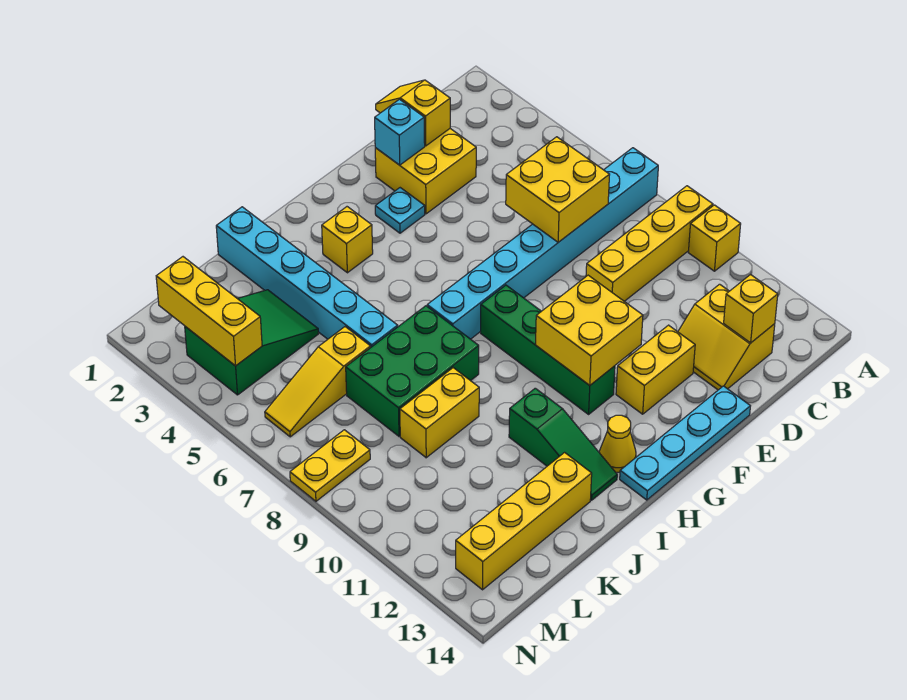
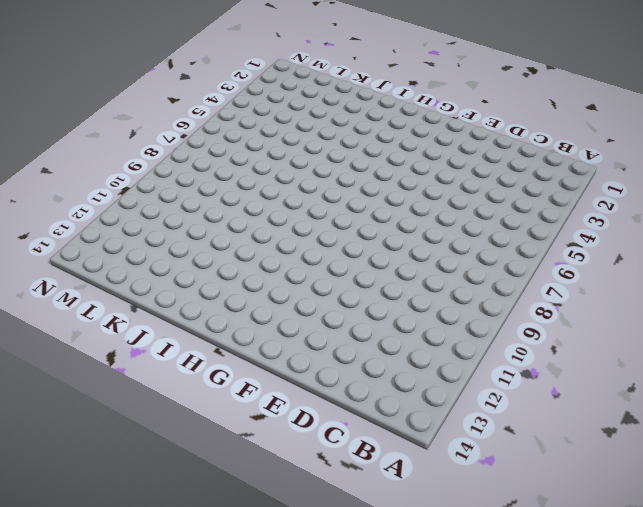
none -> cyan 1x8 brick [427,148,658,339]
none -> yellow 1x4 brick [586,186,713,301]
none -> yellow 1x1 brick [688,205,741,271]

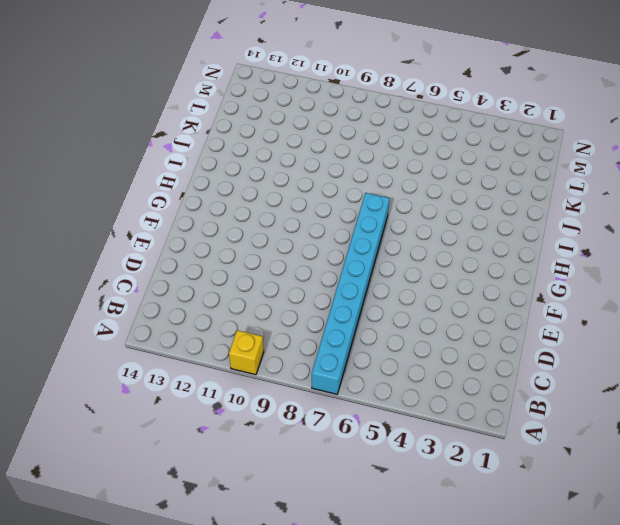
none -> yellow 1x4 brick [586,186,713,301]
none -> yellow 2x2 slope [678,284,775,390]
none -> yellow 2x2 brick [375,129,476,214]

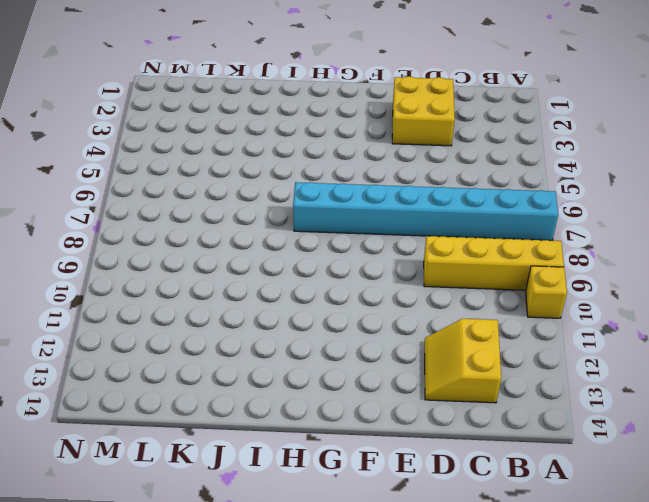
none -> yellow 1x2 brick [616,325,695,414]
none -> cyan 1x4 plate [620,386,750,500]
none -> cyan 1x1 plate [375,188,425,233]

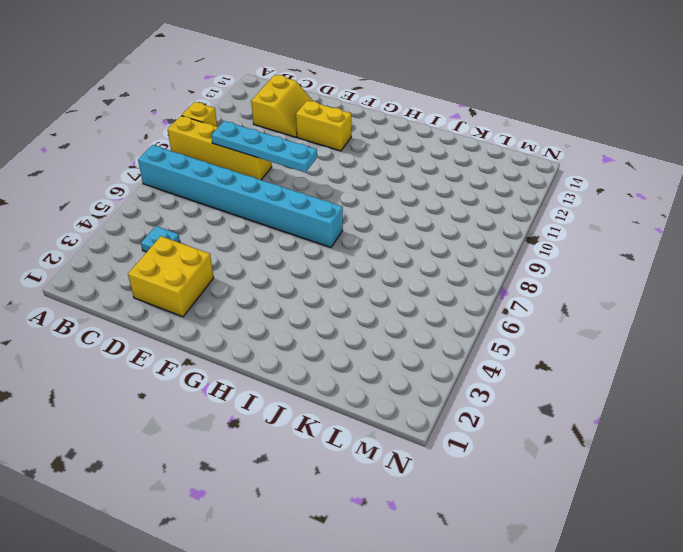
cyan 1x1 plate [141,226,180,252] -> cyan 1x1 plate moved to [375,188,425,233]
cyan 1x4 plate [211,121,317,172] -> cyan 1x4 plate moved to [620,386,750,500]
none -> green 1x4 brick [481,285,615,414]
none -> yellow 1x1 brick [322,207,373,273]
none -> yellow 1x1 cone [599,415,636,472]

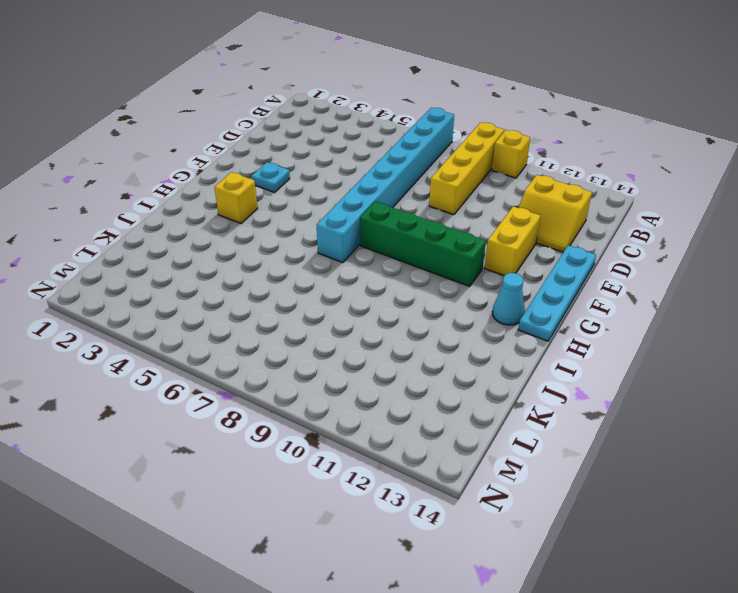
cyan 1x1 cone [492,273,525,325] -> yellow 1x1 cone [599,415,636,472]
none -> yellow 2x2 brick [375,129,476,214]
none -> green 2x3 brick [346,306,479,436]
none -> green 1x3 slope [509,388,617,500]

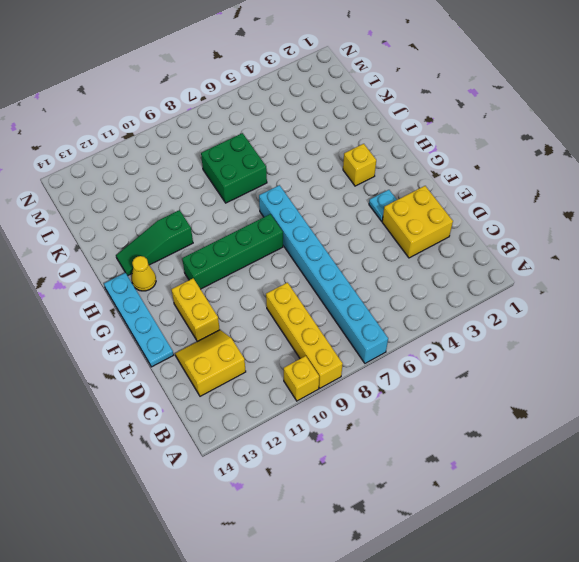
green 2x2 brick [201,133,267,203] -> green 2x3 brick [346,306,479,436]
none -> cyan 1x6 brick [216,207,398,347]
none -> yellow 1x2 brick [400,368,479,458]
none -> yellow 1x4 brick [456,453,592,590]

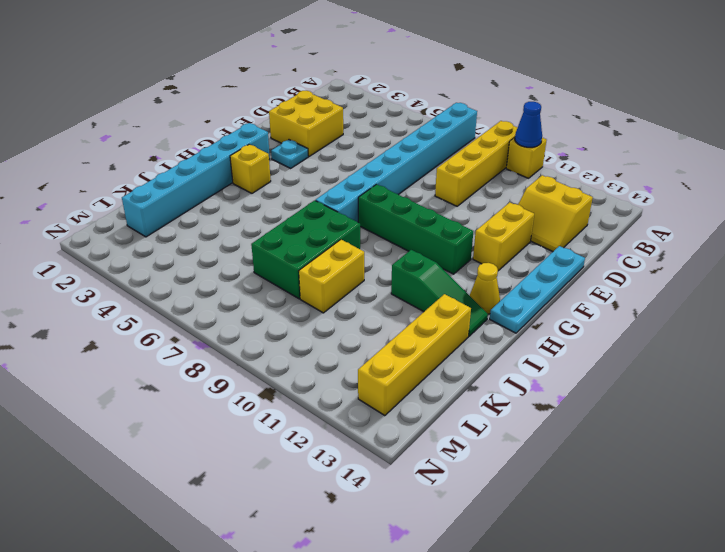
blue 1x1 cone [515,102,542,147] -> none
cyan 1x6 brick [122,123,270,237] -> cyan 1x6 brick turned to [216,207,398,347]
none -> green 2x3 slope [185,290,319,395]
none -> yellow 1x3 slope [265,327,371,437]
none -> yellow 1x2 plate [290,430,370,501]

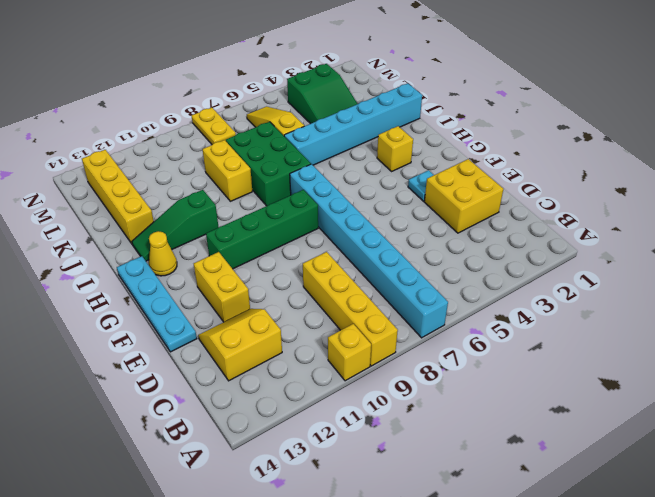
none -> yellow 2x2 brick [506,137,610,242]
none -> yellow 1x1 brick [724,275,778,343]
none -> yellow 1x2 slope [376,80,450,146]

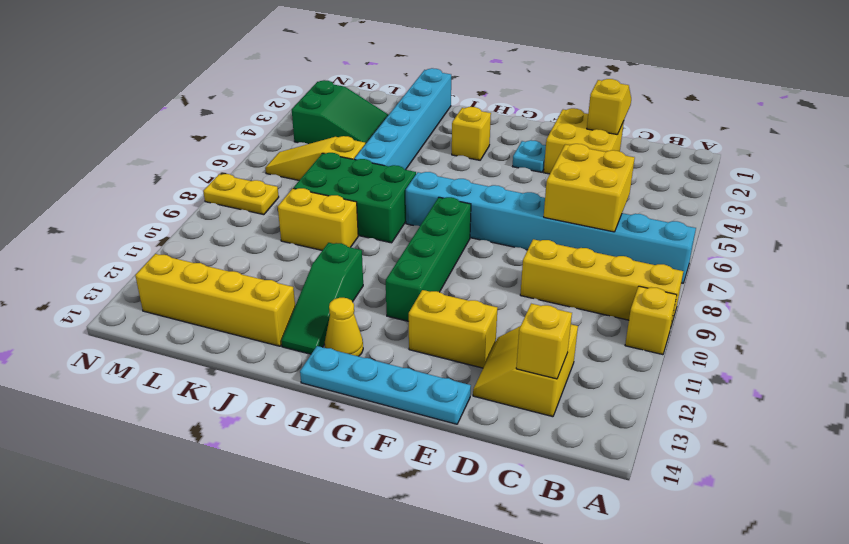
none -> cyan 1x1 brick [375,99,425,165]
none -> yellow 2x2 brick [536,275,643,385]
none -> yellow 1x3 brick [156,257,262,366]

